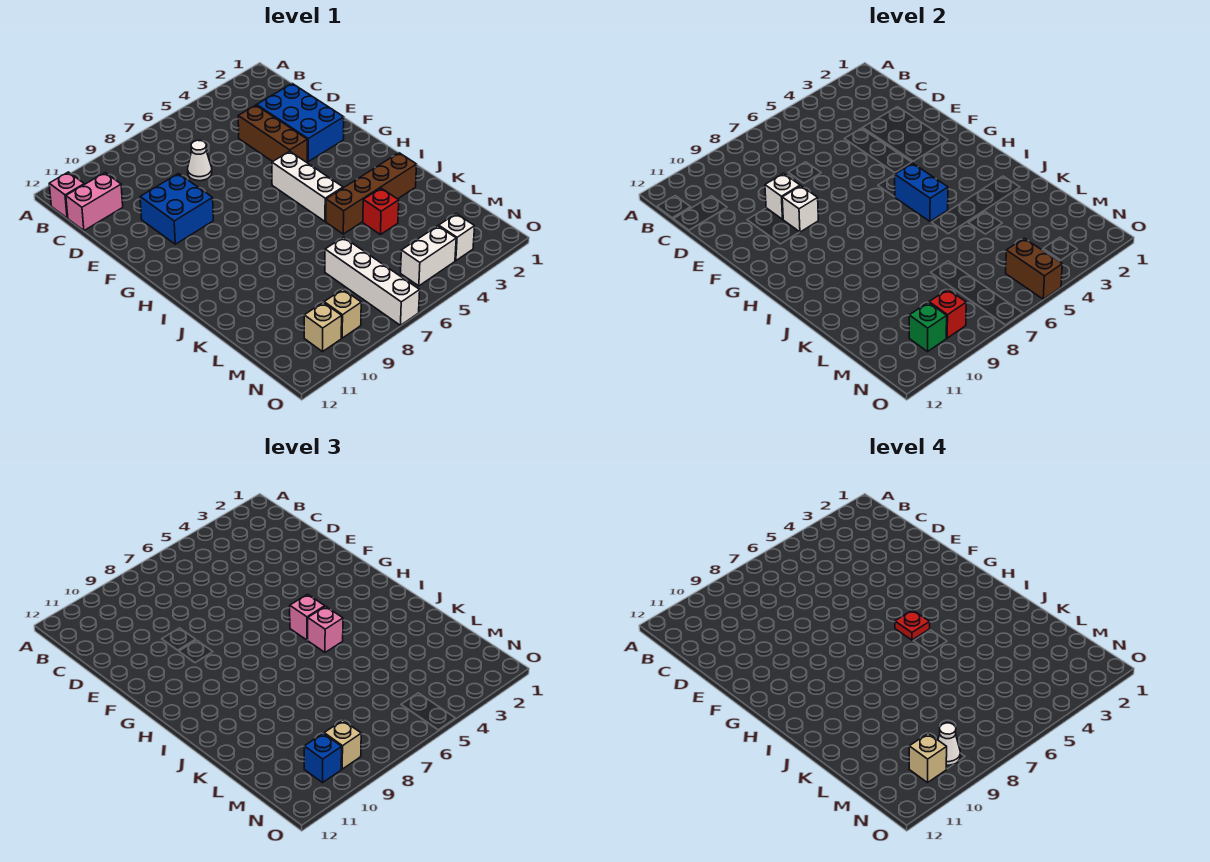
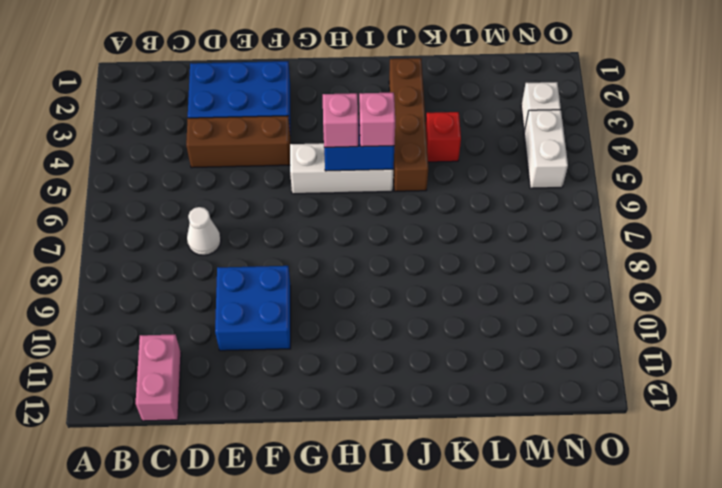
none -> pink 1x1 brick [49,172,84,218]
none -> white 1x4 brick [325,237,420,325]
none -> tan 1x1 brick [324,289,361,338]

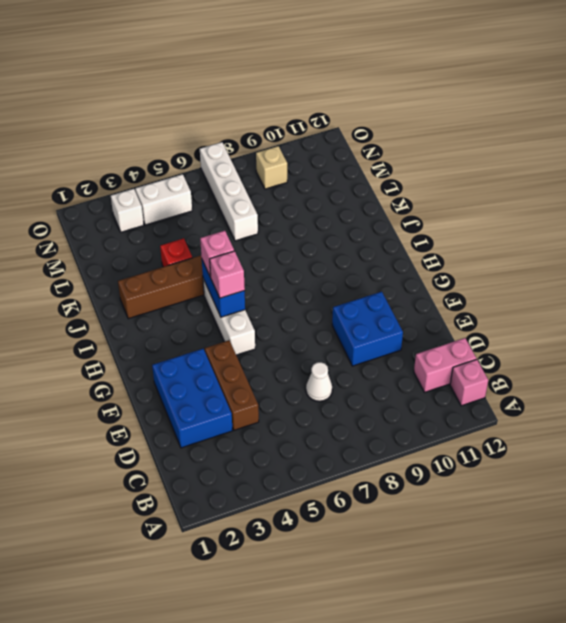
none -> tan 1x1 brick [304,302,342,352]
none -> white 1x1 brick [765,174,800,219]
none -> white 1x1 brick [782,186,818,232]

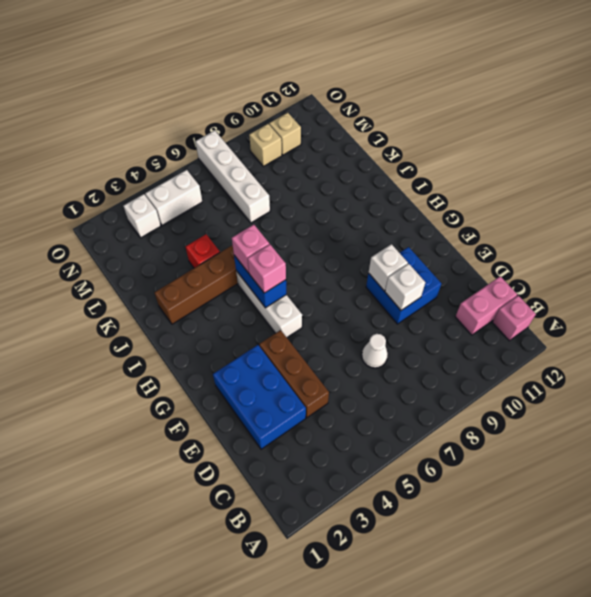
none -> brown 1x2 brick [1006,238,1062,299]
none -> red 1x1 brick [929,289,966,338]
none -> green 1x1 brick [909,302,947,352]

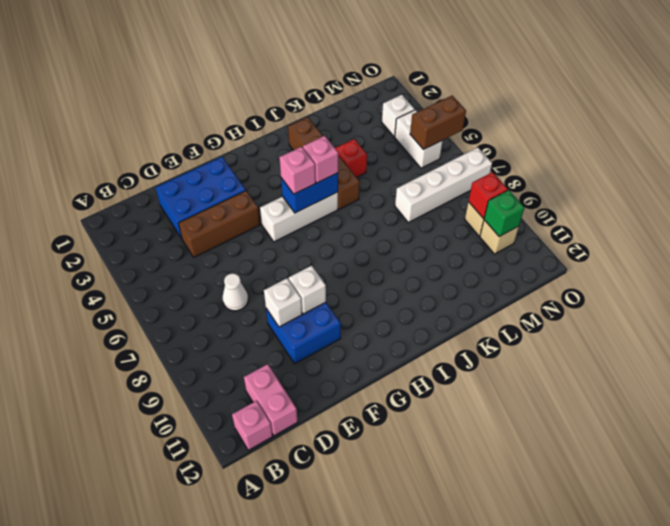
none -> tan 1x1 brick [324,720,361,769]
none -> blue 1x1 brick [304,733,342,783]
none -> red 1x1 plate [895,610,930,640]

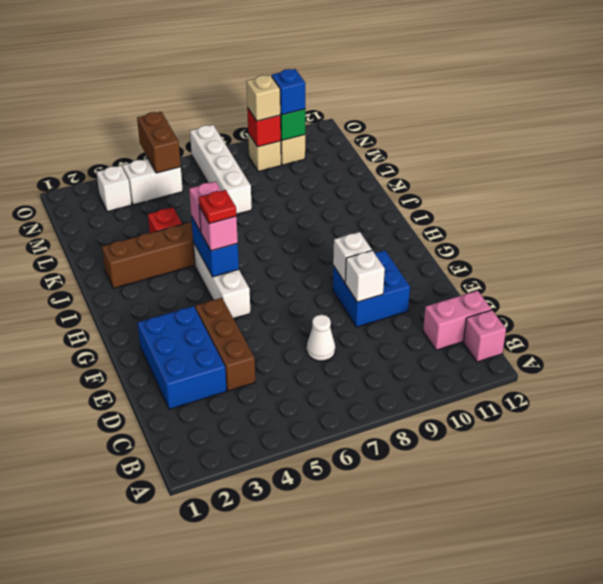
none -> white 1x1 cone [938,723,960,765]
none -> tan 1x1 brick [909,733,947,783]

